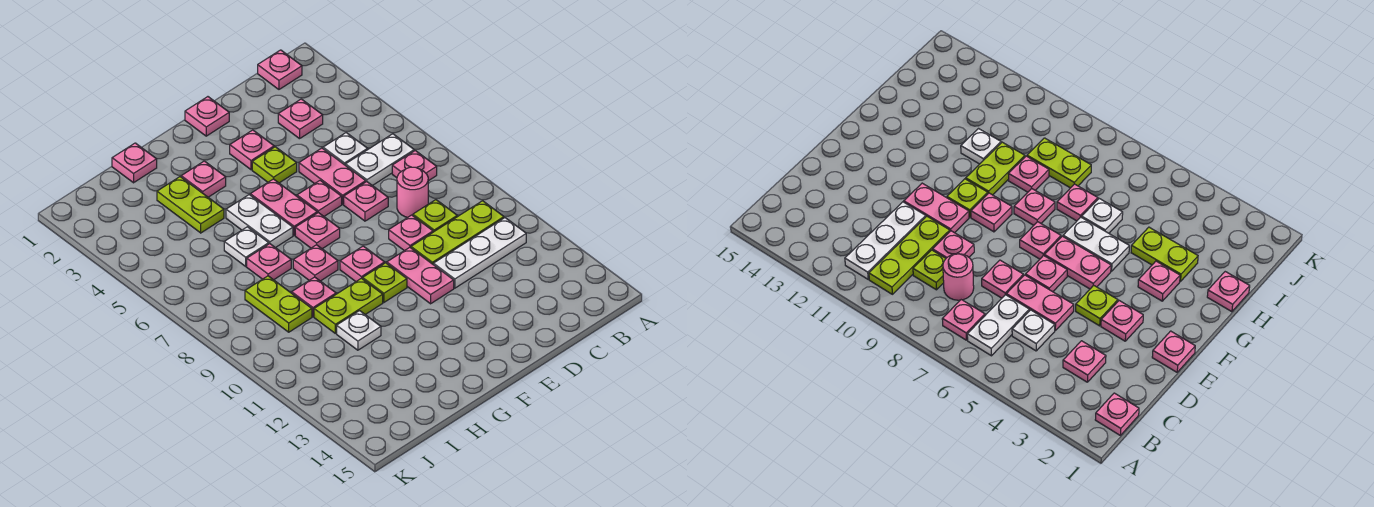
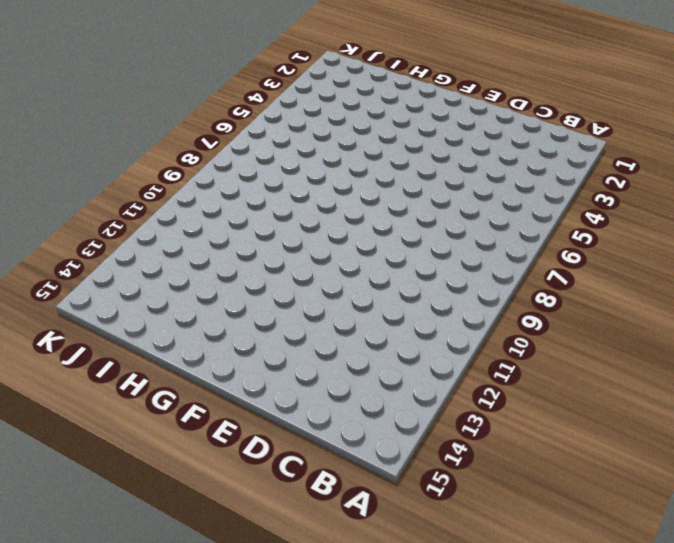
none -> pink 1x1 plate [258,50,302,89]
none -> white 1x2 plate [346,134,414,186]
none -> pink 1x1 plate [392,151,437,181]
none -> lime 1x3 plate [411,201,504,265]

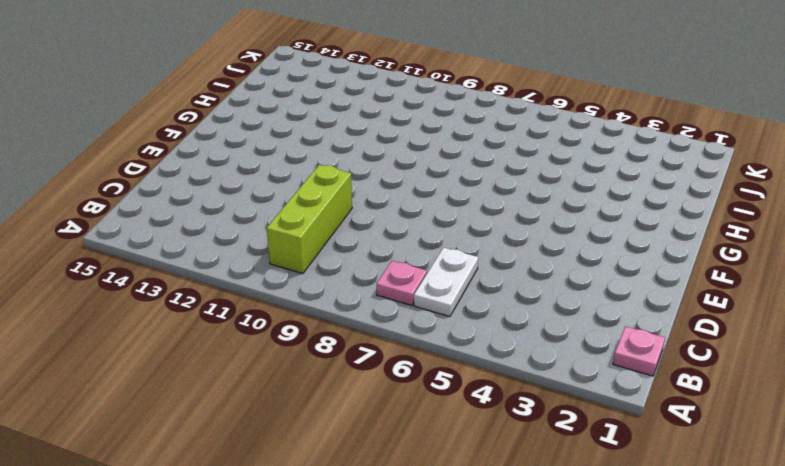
lime 1x3 brick [267,165,352,274] -> lime 1x3 plate [411,201,504,265]
none -> white 1x3 plate [434,218,526,288]
none -> pink 1x1 plate [278,99,323,139]
none -> white 1x1 plate [323,133,368,165]
none -> pink 1x1 round brick [397,167,428,217]

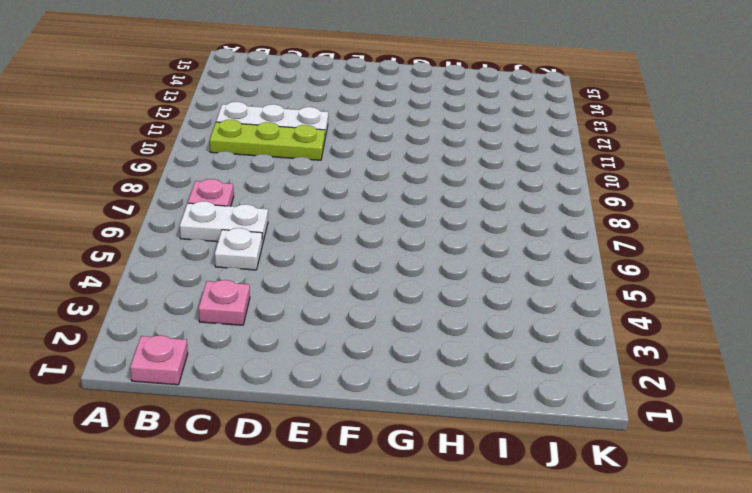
none -> pink 1x1 round brick [397,167,428,217]
none -> lime 1x1 plate [413,200,457,232]
none -> pink 1x2 plate [299,148,366,204]
none -> pink 1x1 plate [344,182,388,221]

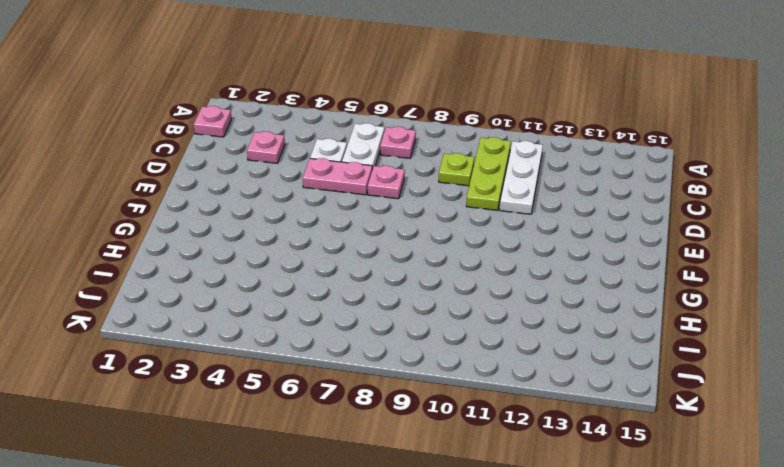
none -> pink 1x1 round brick [397,167,428,217]
none -> pink 1x1 plate [389,215,433,251]
none -> pink 1x1 plate [185,97,229,136]
none -> pink 1x1 plate [230,130,274,170]

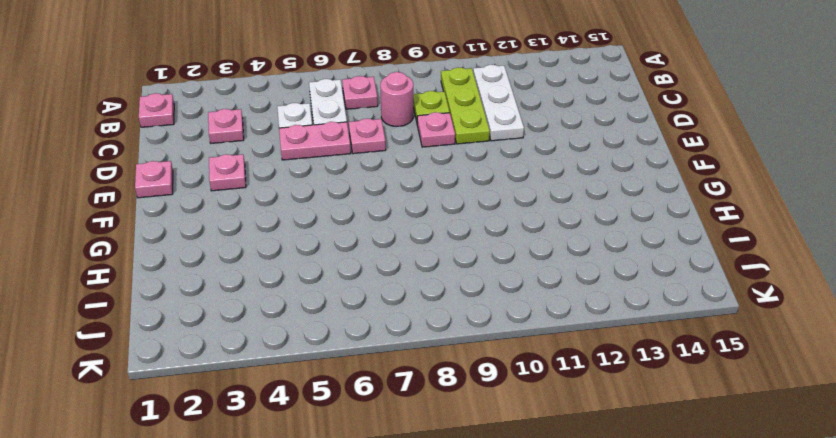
none -> lime 1x1 plate [252,147,297,183]
none -> pink 1x1 plate [297,180,342,216]
none -> pink 1x2 plate [387,247,454,304]
none -> pink 1x2 plate [250,179,317,235]

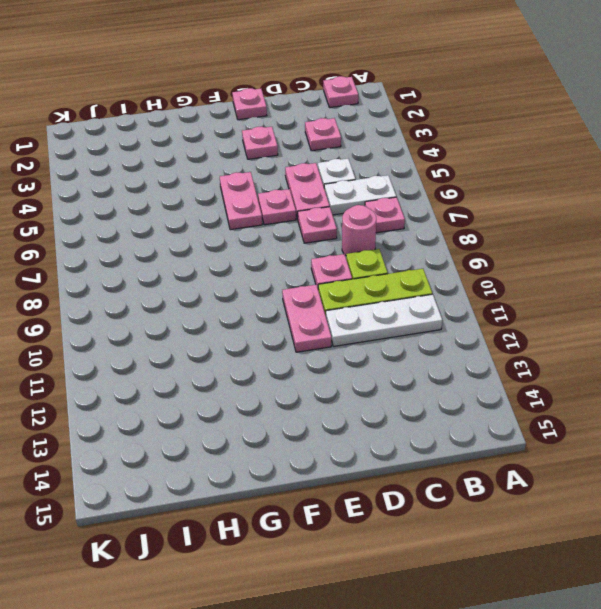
none -> lime 1x1 plate [252,147,297,183]
none -> pink 1x1 plate [295,213,340,249]
none -> pink 1x1 plate [340,246,385,281]
none -> lime 1x1 plate [363,263,407,302]

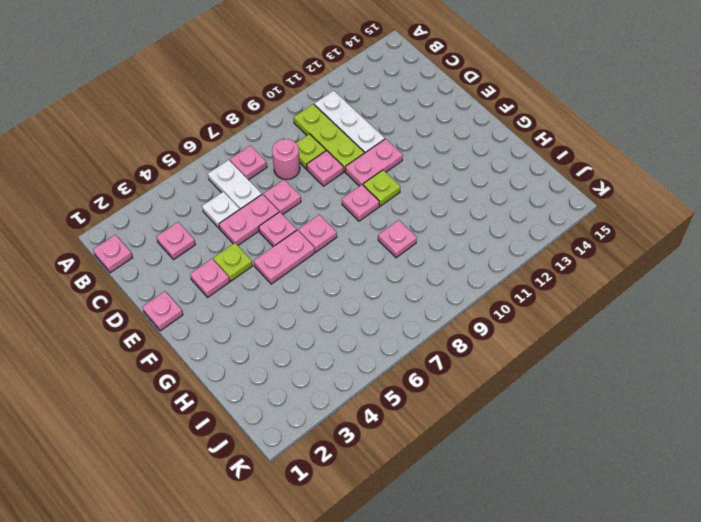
none -> pink 1x1 plate [181,161,226,197]
none -> white 1x2 plate [226,195,293,248]
none -> pink 1x1 plate [293,245,338,281]
none -> lime 1x2 plate [314,278,383,333]

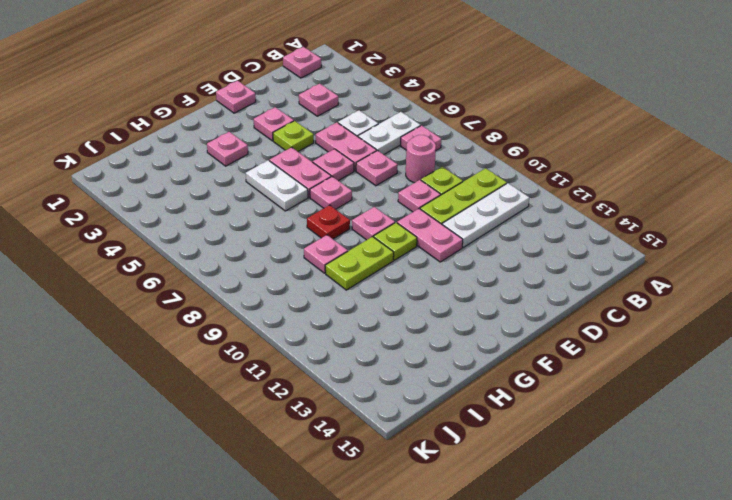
red 1x1 plate [307,205,350,239] -> pink 1x1 plate [293,245,338,281]
none -> pink 1x1 plate [112,143,157,183]
none -> lime 1x2 plate [157,177,224,233]
none -> white 1x1 plate [224,227,269,266]
none -> pink 1x1 plate [247,244,291,280]

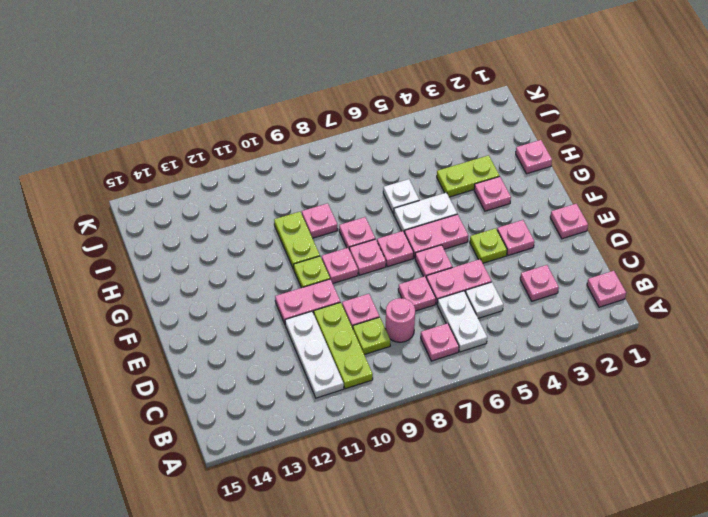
pink 1x1 plate [349,239,386,275] -> pink 1x1 plate moved to [247,244,291,280]
none -> white 1x1 plate [337,311,381,350]
none -> lime 1x2 plate [245,276,312,332]

